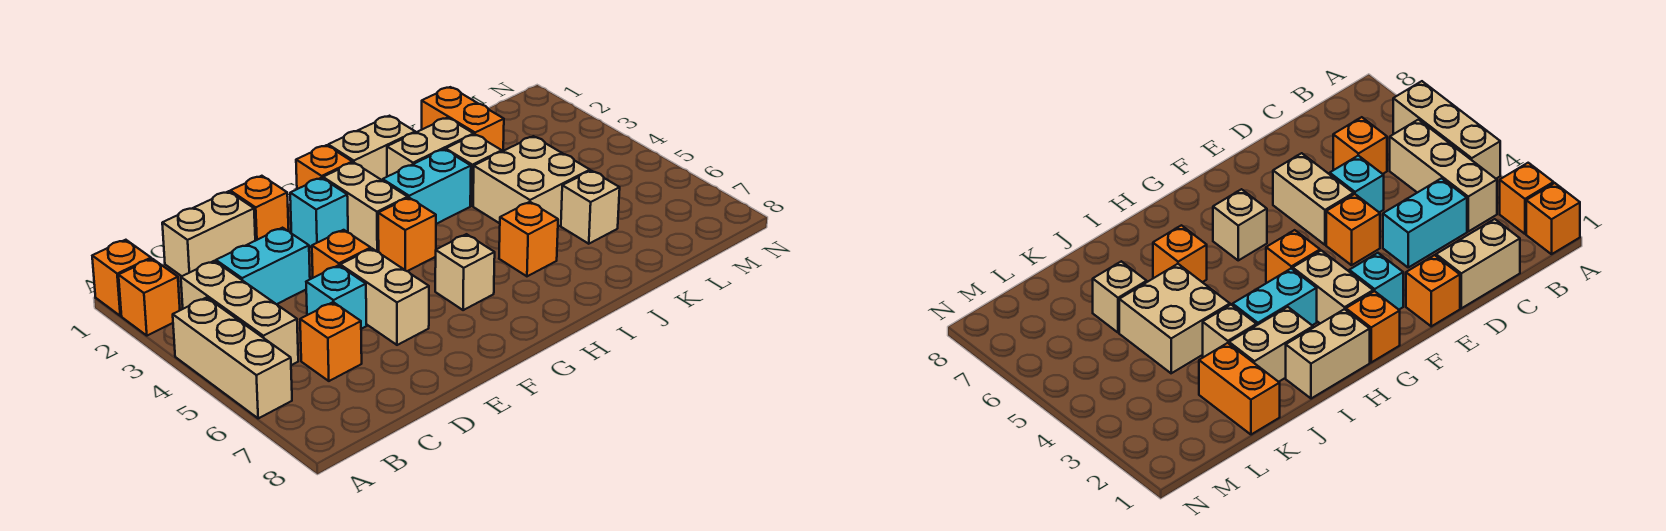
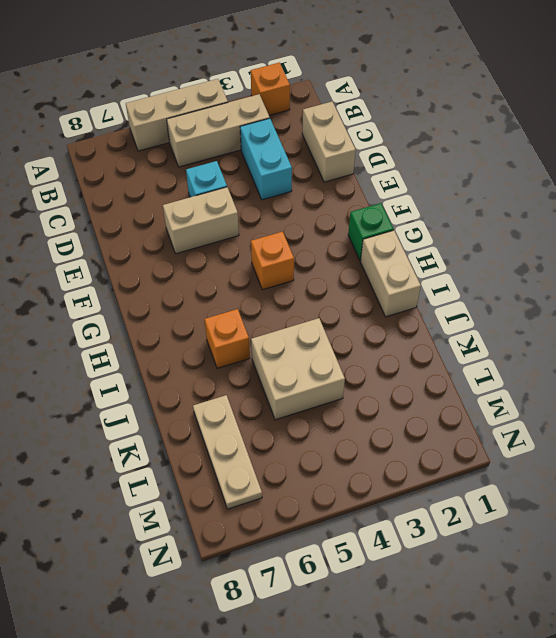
green 1x1 brick [348,203,394,261] -> orange 1x1 brick [296,145,352,189]
tan 1x3 plate [193,395,262,509] -> none
none -> orange 1x1 brick [92,240,151,316]
none -> orange 1x1 brick [300,302,362,381]
none -> orange 1x1 brick [230,176,289,241]

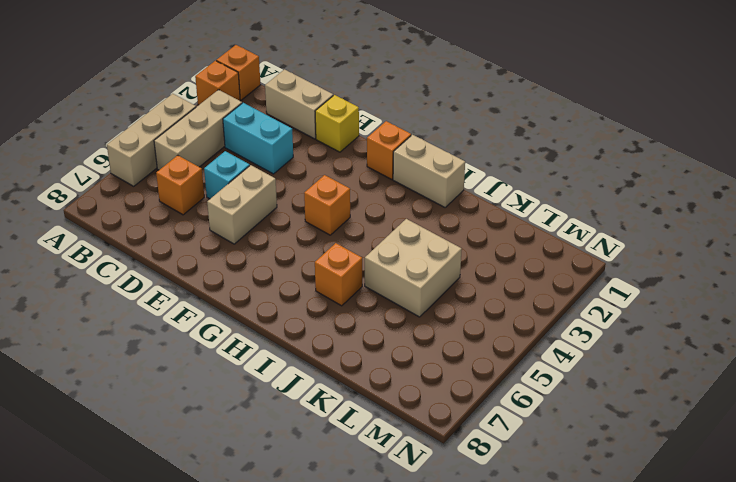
yellow 1x1 brick [315,95,359,152] -> orange 1x1 brick [230,176,289,241]
none -> orange 1x1 brick [312,230,371,278]
none -> cyan 1x1 brick [290,178,348,248]
none -> tan 1x2 brick [323,162,408,252]

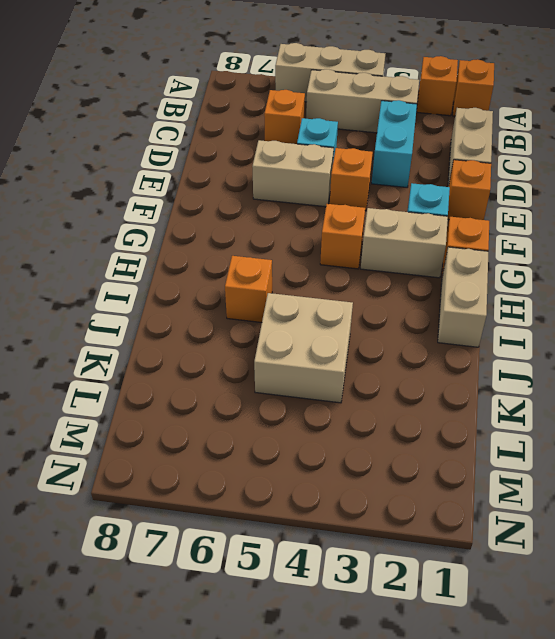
none -> tan 1x1 brick [435,234,495,310]
none -> cyan 1x2 brick [383,149,471,224]
none -> tan 1x2 brick [387,118,474,177]

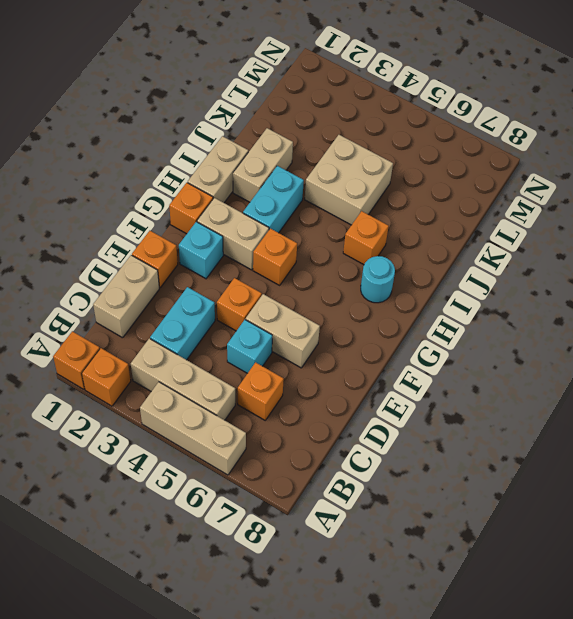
cyan 1x1 round brick [361,256,395,303] -> none
none -> tan 1x1 brick [435,234,495,310]
none -> tan 1x1 brick [446,134,502,206]
none -> orange 1x2 brick [422,87,504,151]

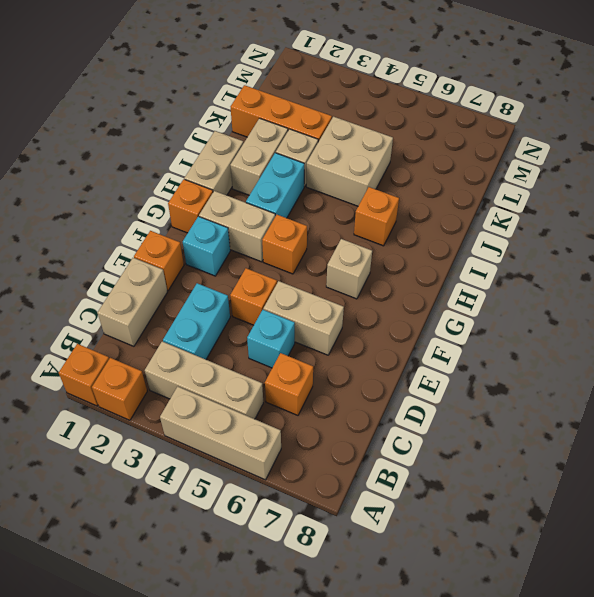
orange 1x3 brick [231,85,332,142] -> orange 1x2 brick [422,87,504,151]
none -> tan 1x1 brick [561,171,620,244]

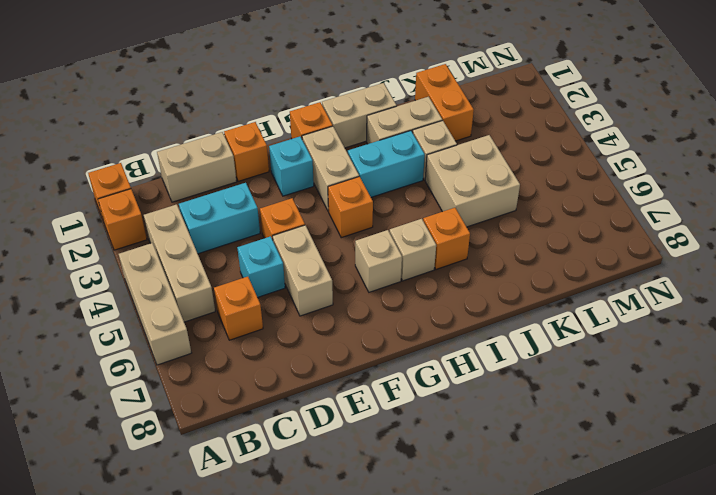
tan 1x1 brick [390,219,436,281] -> tan 1x1 brick moved to [561,171,620,244]

